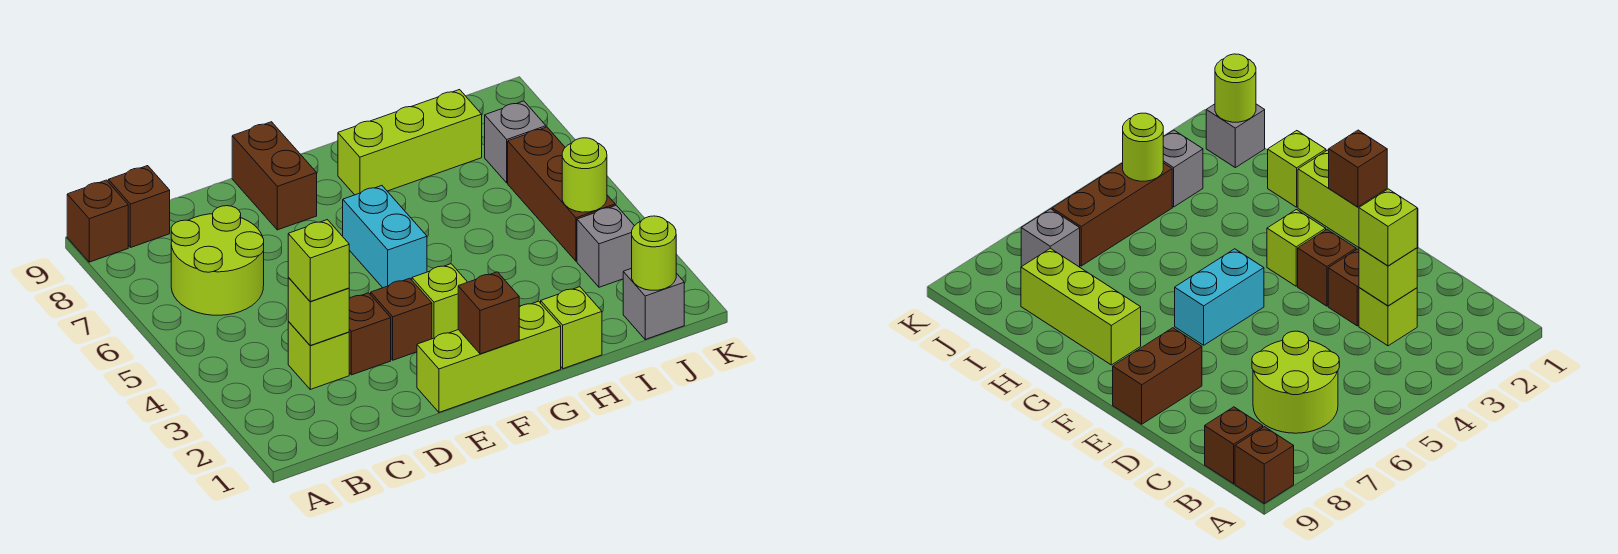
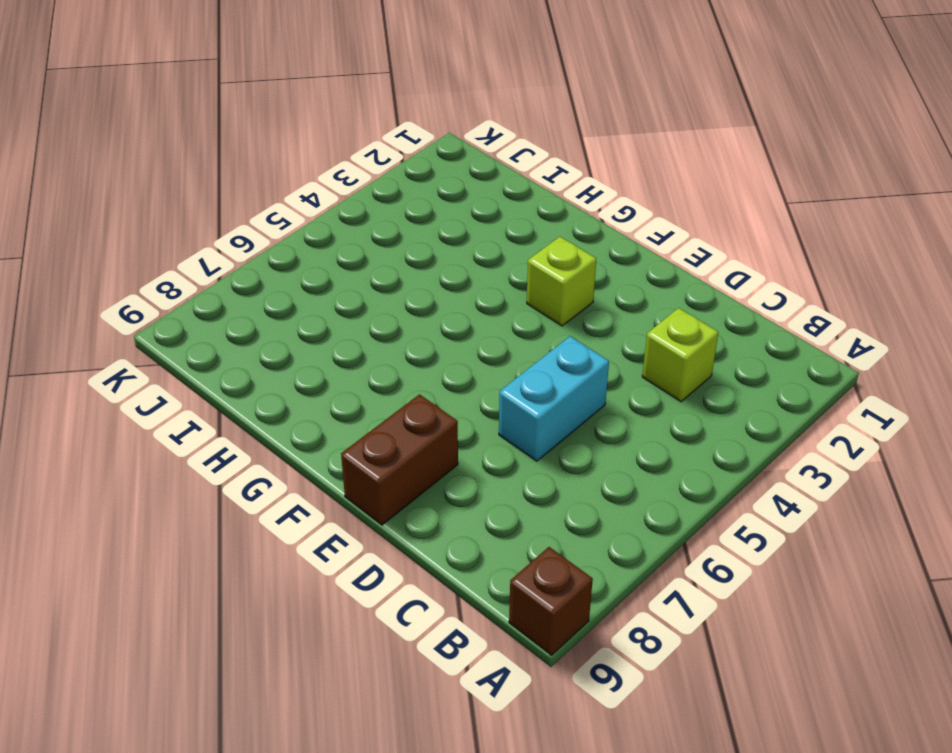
cyan 1x2 brick [499,336,609,461] -> cyan 1x2 brick moved to [343,186,427,288]
none -> lime 2x2 round brick [171,206,264,315]
none -> brown 1x1 brick [108,166,170,248]
none -> brown 1x1 brick [349,293,391,375]

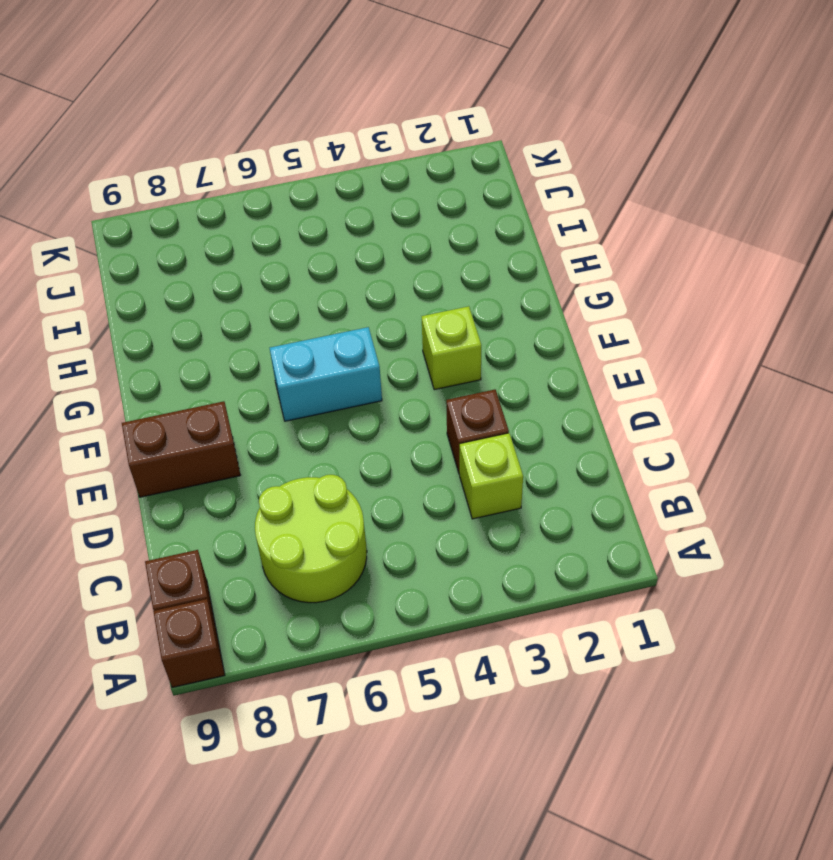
none -> lime 1x3 brick [417,301,561,412]
none -> brown 1x1 brick [371,278,432,360]
none -> lime 1x3 brick [338,90,482,195]

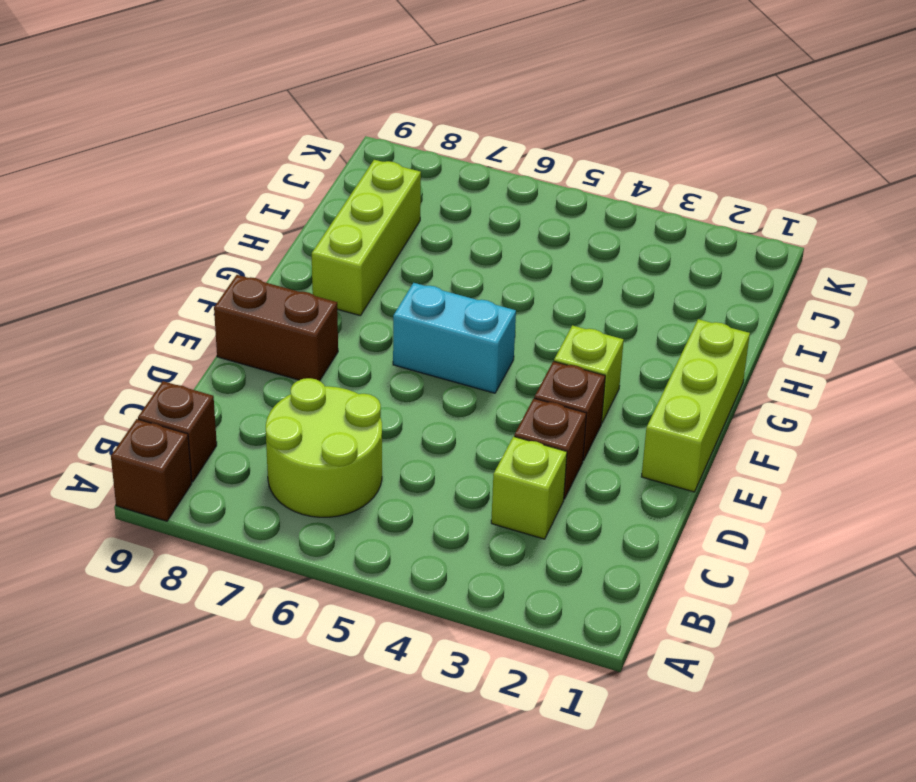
none -> lime 1x1 brick [541,287,602,369]
none -> grey 1x1 brick [623,268,684,339]
none -> grey 1x1 brick [577,205,634,287]

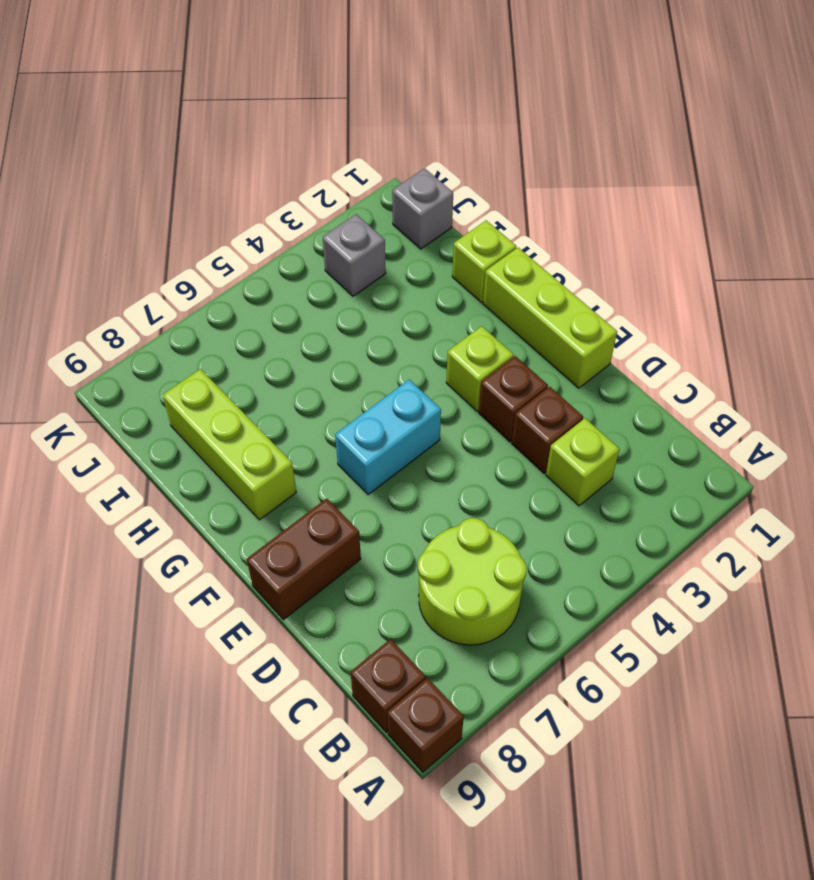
none -> brown 1x3 brick [508,127,615,261]
none -> grey 1x1 brick [485,101,546,183]
none -> lime 1x1 brick [288,278,349,345]

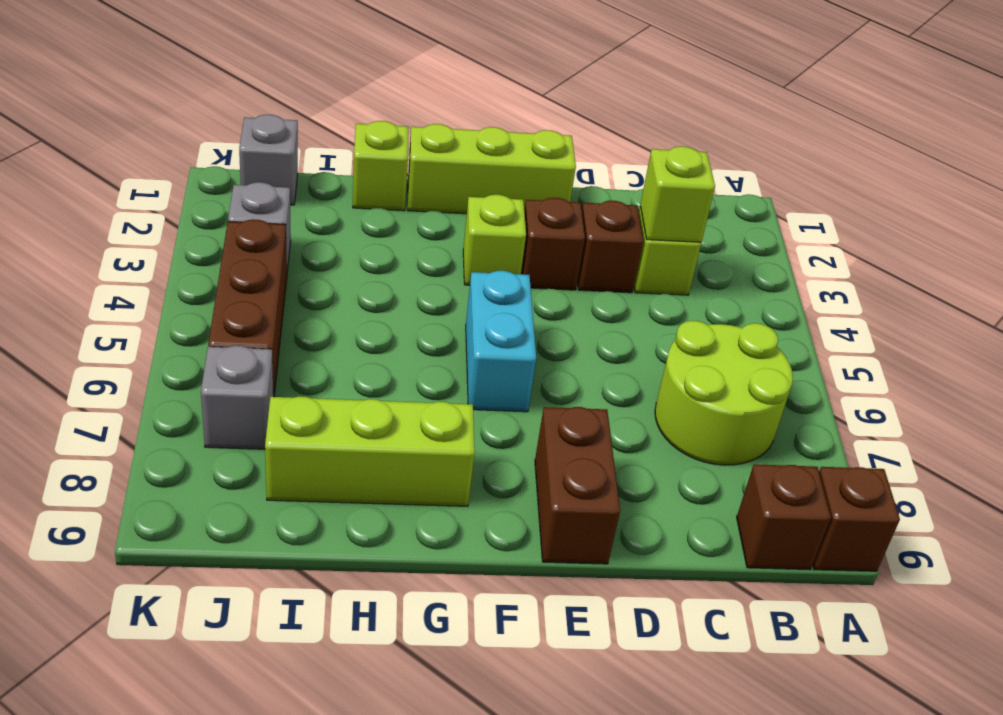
none -> brown 1x1 brick [458,272,519,354]
none -> lime 1x1 round brick [632,216,676,290]
none -> lime 1x1 round brick [562,138,607,212]

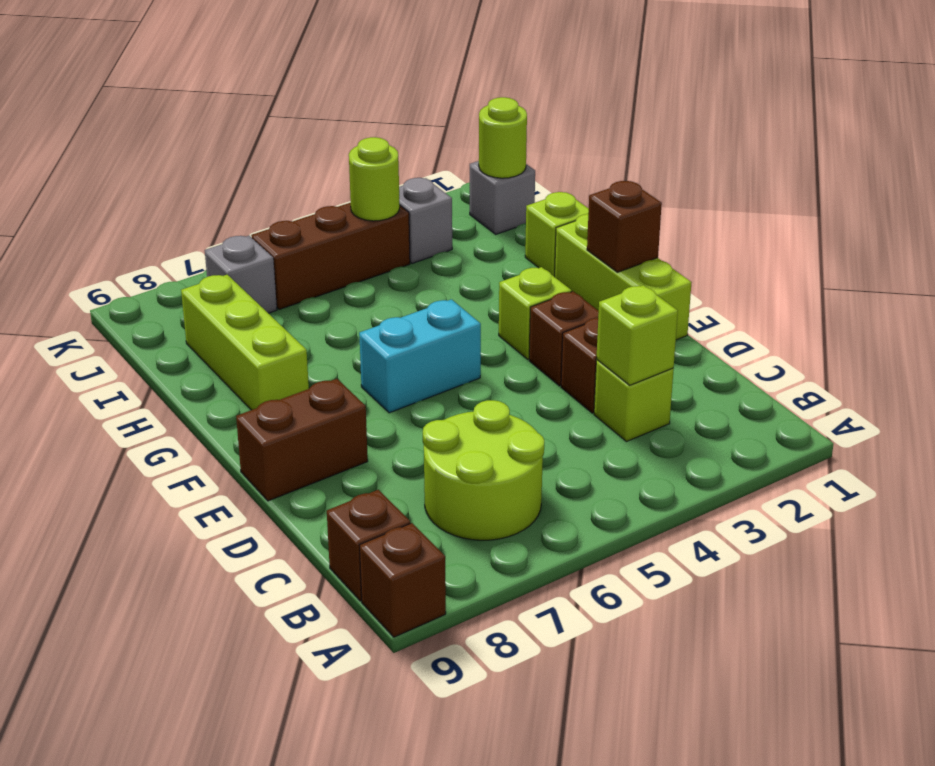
none -> lime 1x1 brick [288,220,349,302]

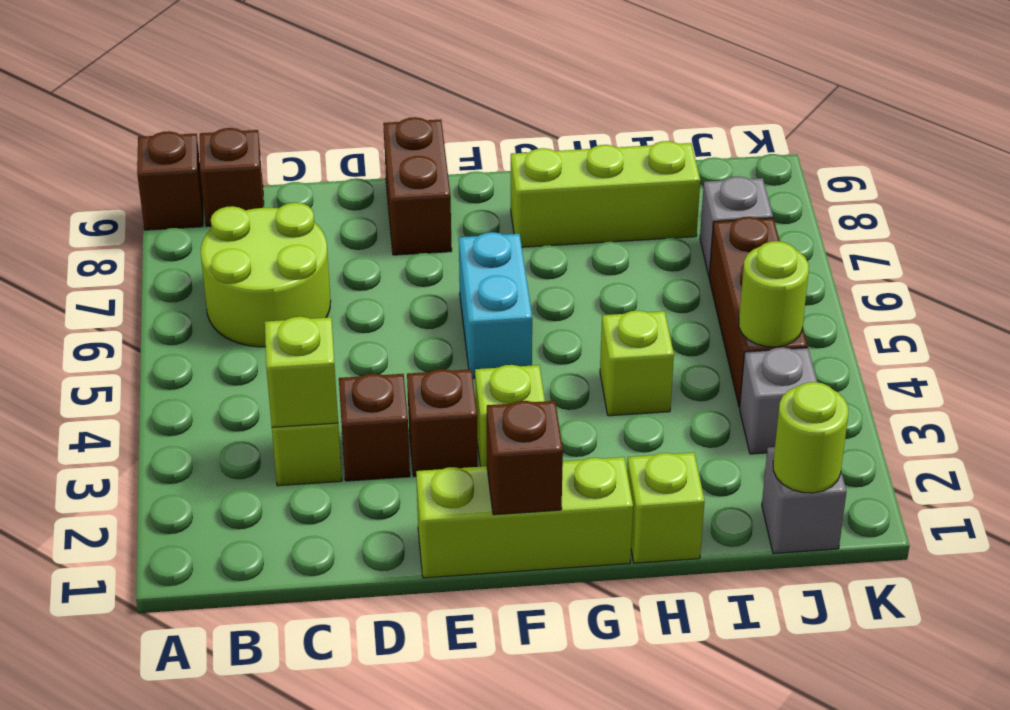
lime 1x1 brick [600,311,674,416] -> lime 1x1 brick moved to [288,220,349,302]

